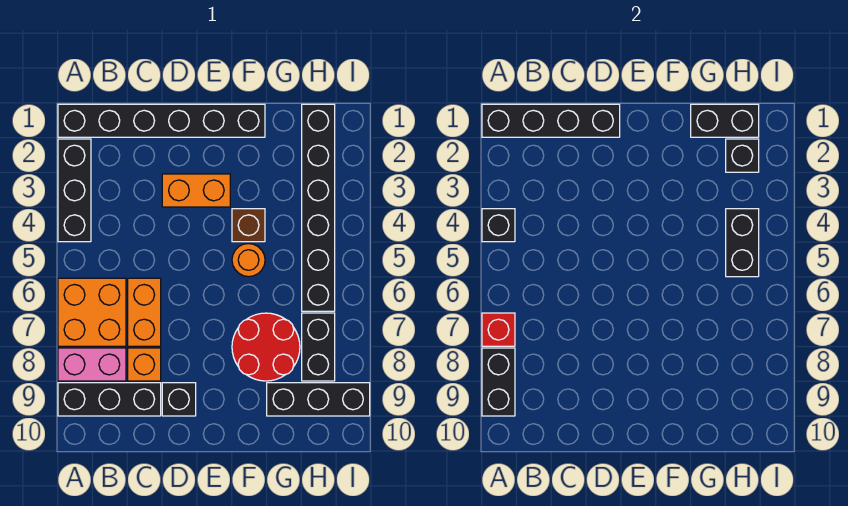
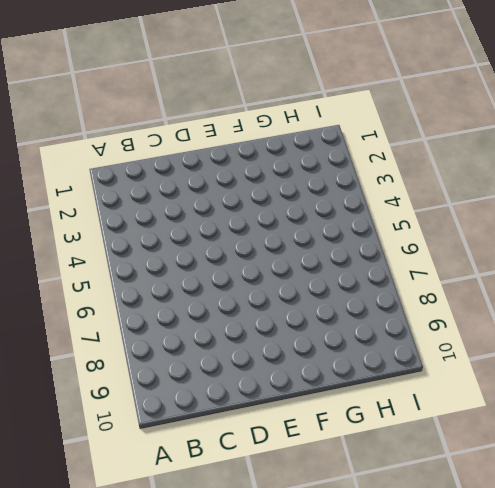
none -> black 1x6 brick [58,104,265,137]
none -> black 1x3 brick [58,139,91,242]
none -> orange 2x2 brick [58,278,126,346]

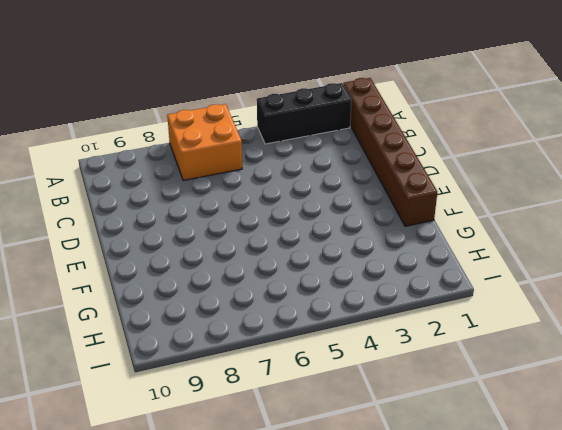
brown 1x6 brick [343,78,437,226] -> black 1x6 brick [58,104,265,137]
none -> pink 1x2 brick [58,348,126,381]
none -> black 1x3 brick [58,383,161,416]
none -> orange 1x2 brick [128,278,161,346]

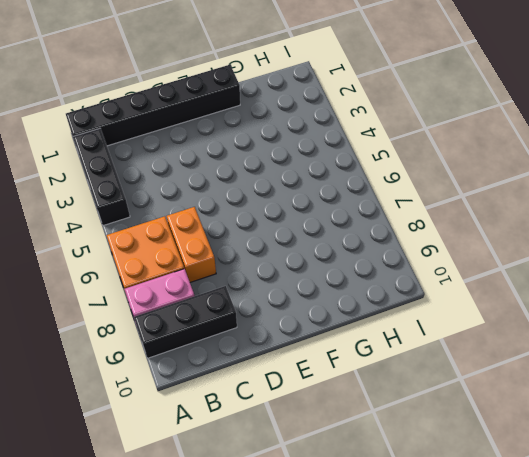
none -> orange 1x1 brick [128,348,161,381]
none -> orange 1x2 brick [162,174,230,207]
none -> black 1x1 brick [162,383,196,416]

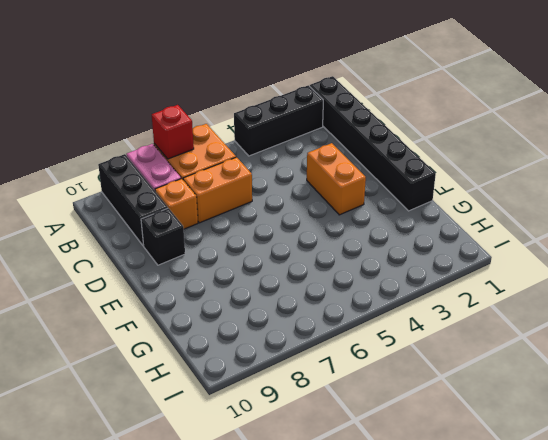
none -> brown 1x1 brick [232,209,265,242]
none -> orange 1x1 round brick [232,244,265,277]
none -> red 2x2 round brick [232,313,300,381]

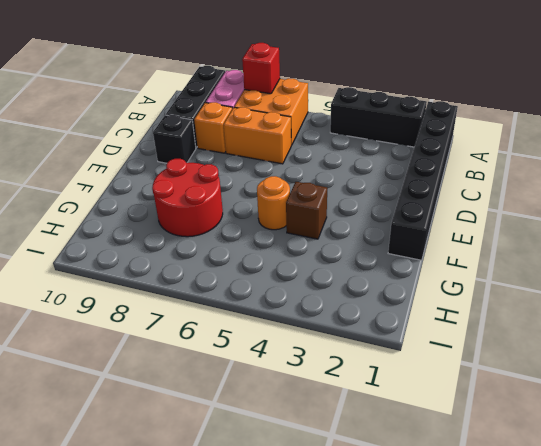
none -> orange 1x2 brick [162,174,230,207]
none -> black 1x3 brick [267,383,370,416]
none -> black 1x6 brick [302,104,335,311]

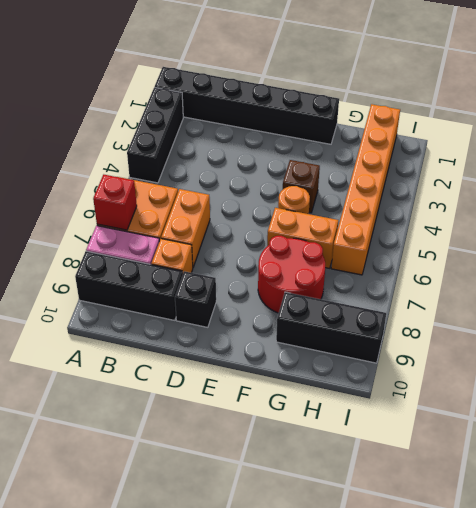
orange 1x2 brick [267,208,338,268] -> orange 1x2 brick moved to [162,174,230,207]
orange 1x6 brick [331,104,400,275] -> black 1x6 brick [302,104,335,311]
none -> black 1x2 brick [302,313,335,381]
none -> black 1x4 brick [482,104,620,137]
none -> black 1x1 brick [482,209,515,242]

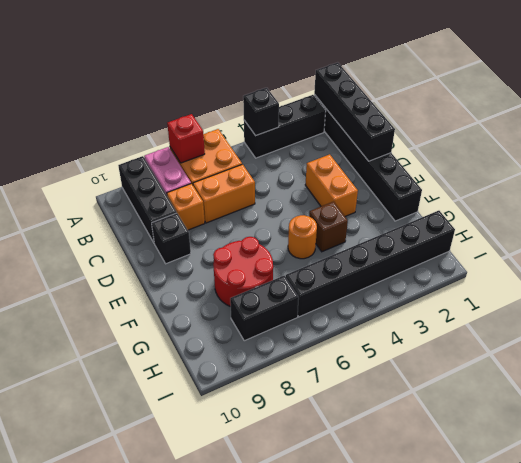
none -> black 1x3 brick [267,383,370,416]
none -> black 1x2 brick [482,348,515,416]
none -> black 1x2 brick [691,104,759,137]

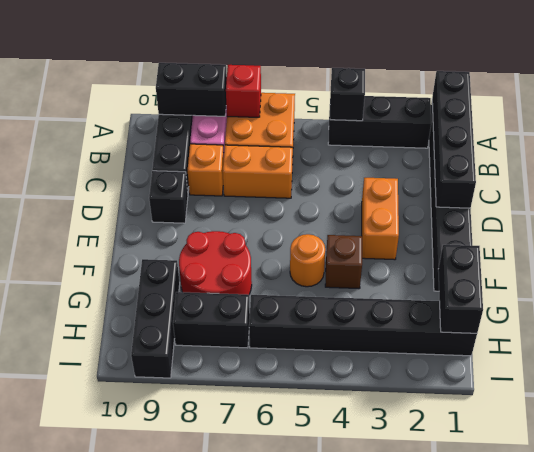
none -> black 1x1 brick [726,139,759,172]
none -> black 1x2 brick [726,209,759,277]

